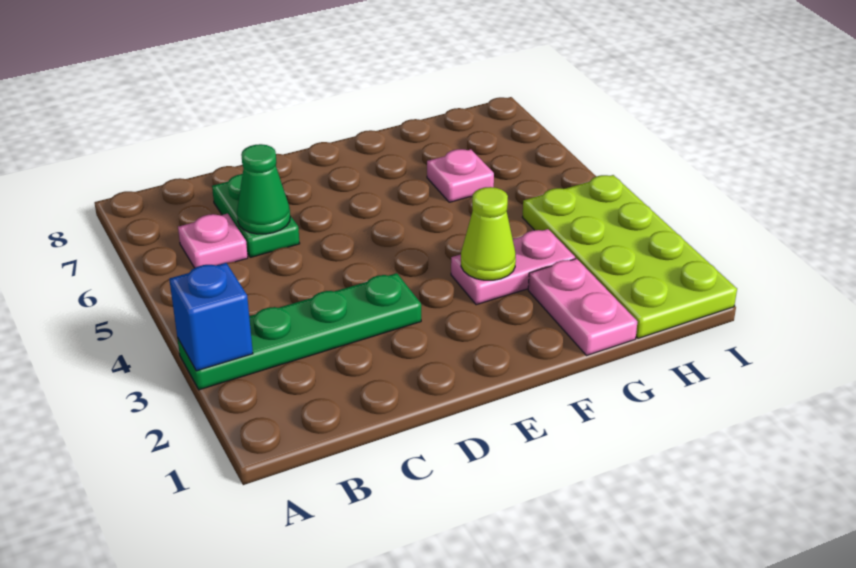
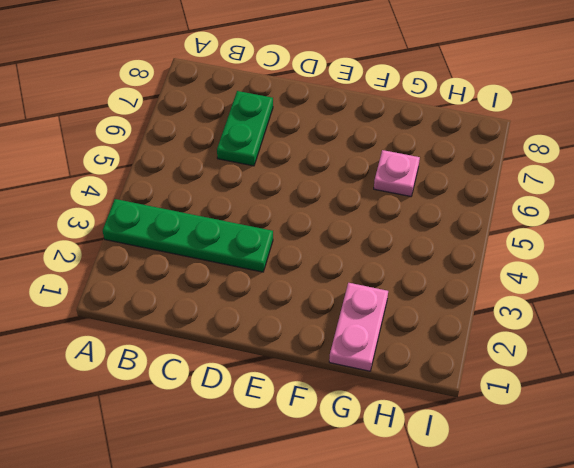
none -> pink 1x1 plate [178,214,248,268]
none -> pink 1x2 plate [451,229,575,305]

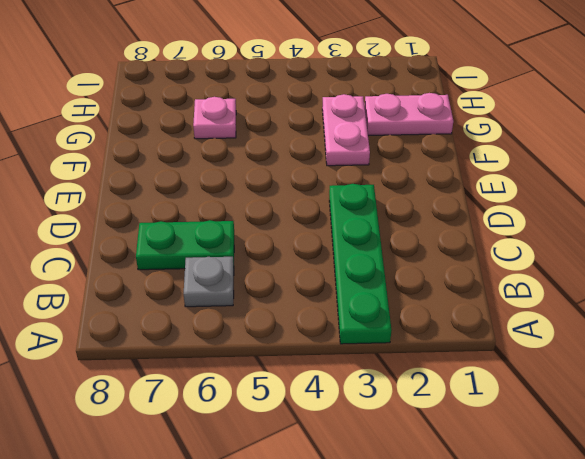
grey 1x1 plate [184,257,234,307] -> pink 1x1 plate [178,214,248,268]
none -> lime 2x4 plate [522,175,737,338]
none -> blue 1x1 brick [169,263,253,371]

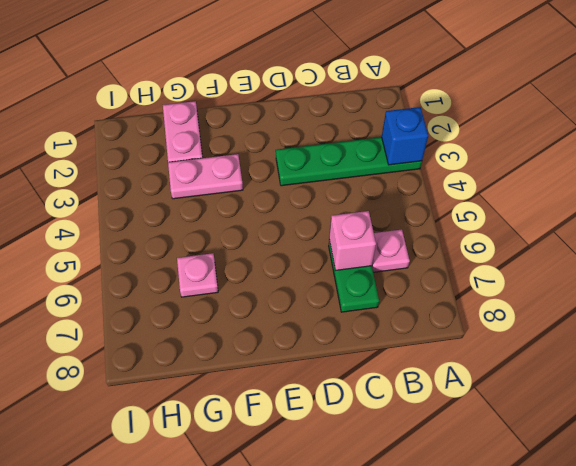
pink 1x1 brick [329,211,376,271] -> green 1x1 cone [237,144,290,234]
none -> lime 2x4 plate [522,175,737,338]
none -> lime 1x1 cone [461,187,516,280]

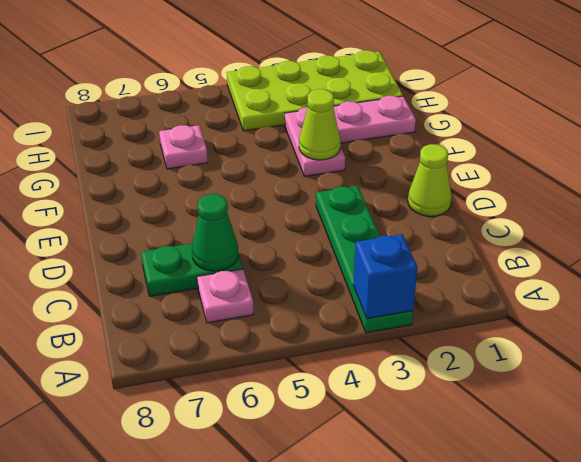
lime 1x1 cone [408,144,452,216] -> none

